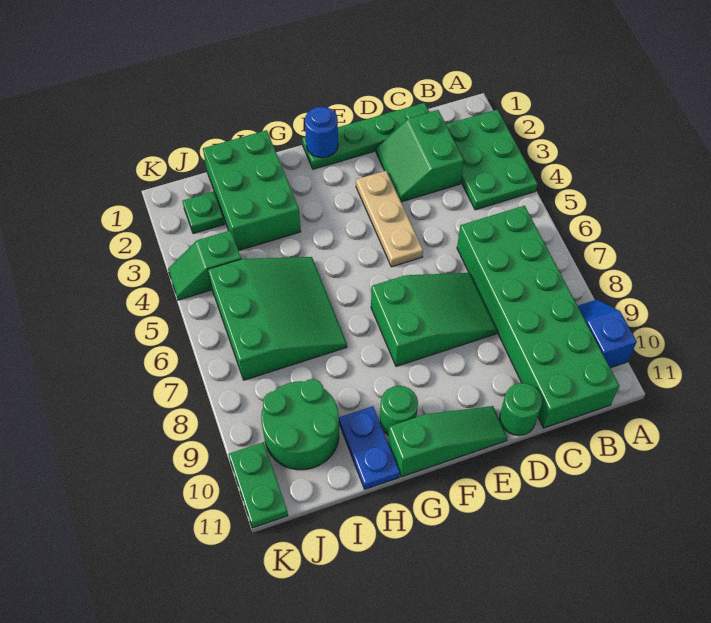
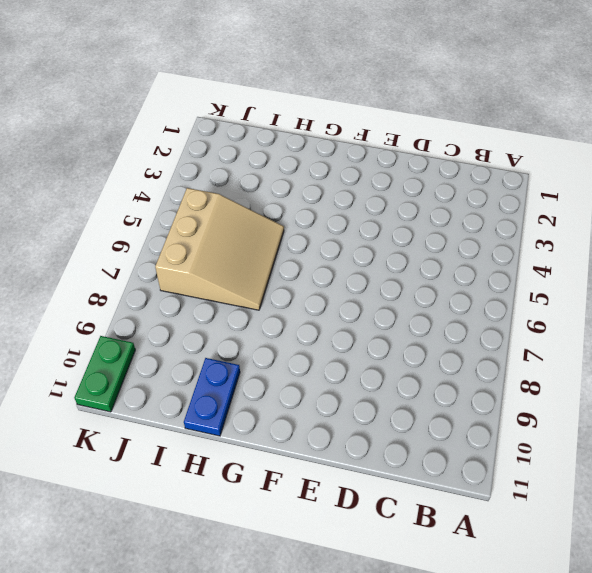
tan 3x3 slope [155,188,284,310] -> green 3x3 slope [208,257,347,380]
none -> green 2x3 plate [446,110,538,210]
none -> blue 1x2 slope [578,299,637,368]
none -> green 2x6 brick [457,206,619,428]

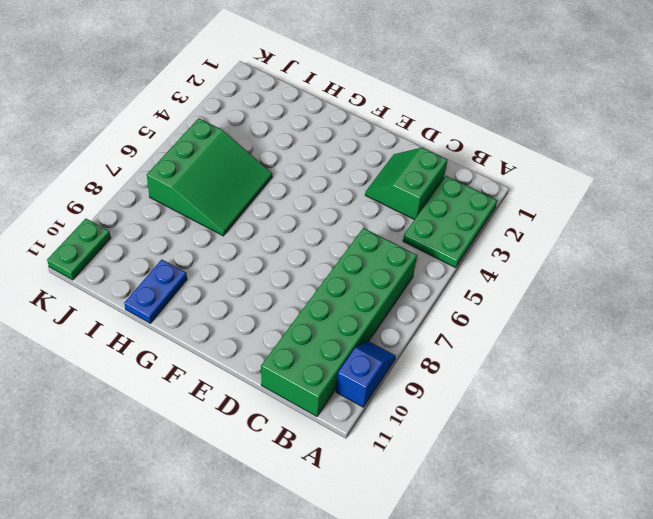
none -> green 1x4 plate [302,103,429,169]
none -> green 2x3 slope [371,273,497,366]
none -> green 1x1 round brick [500,383,542,435]

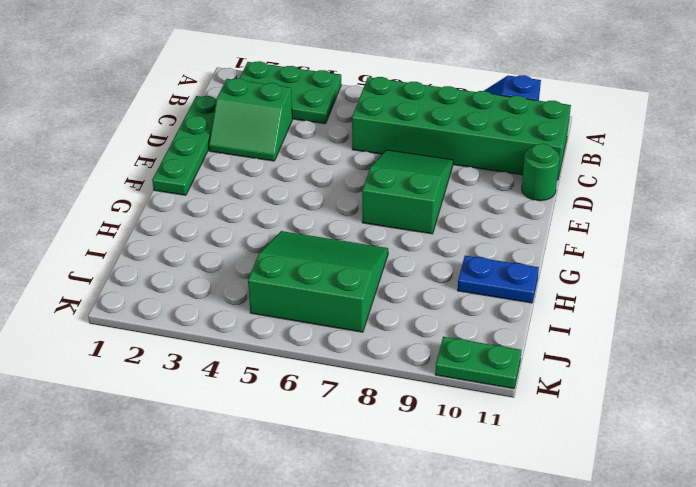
none -> tan 1x3 plate [356,171,423,267]
none -> green 1x3 slope [388,406,507,477]
none -> green 1x1 round brick [380,386,418,436]

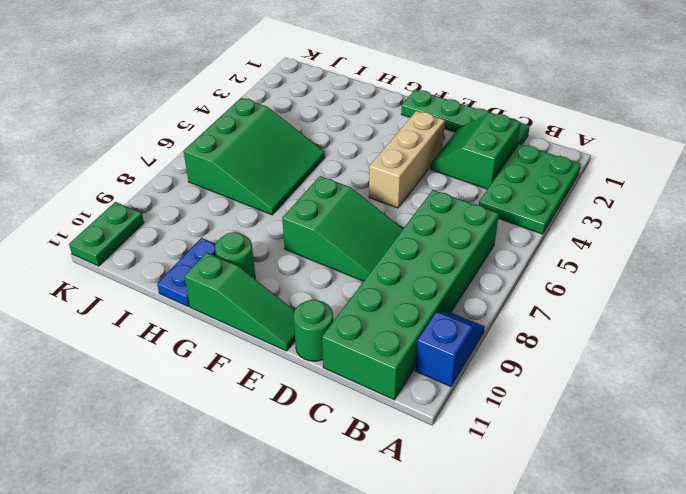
tan 1x3 brick [369,111,445,208] -> tan 1x3 plate [356,171,423,267]
none -> green 2x3 brick [203,130,301,251]
none -> green 2x2 round brick [261,379,339,470]
none -> green 1x1 plate [183,192,224,234]

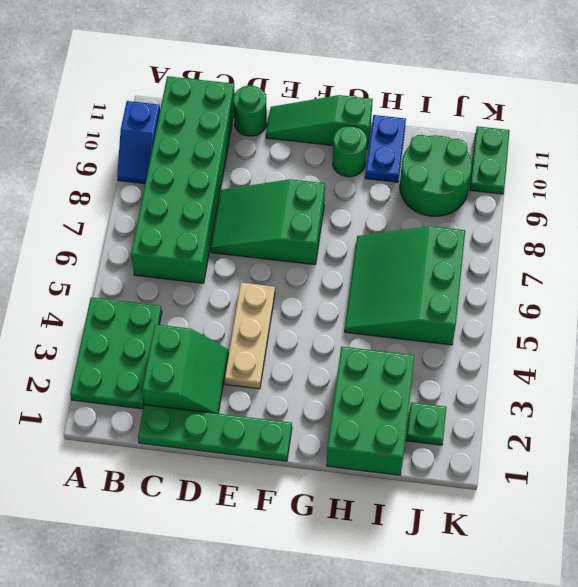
none -> green 1x2 slope [168,230,241,300]
none -> blue 1x1 round brick [305,107,338,158]

